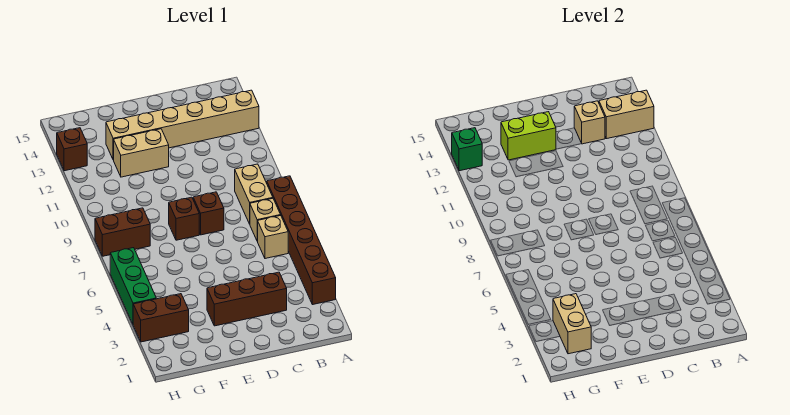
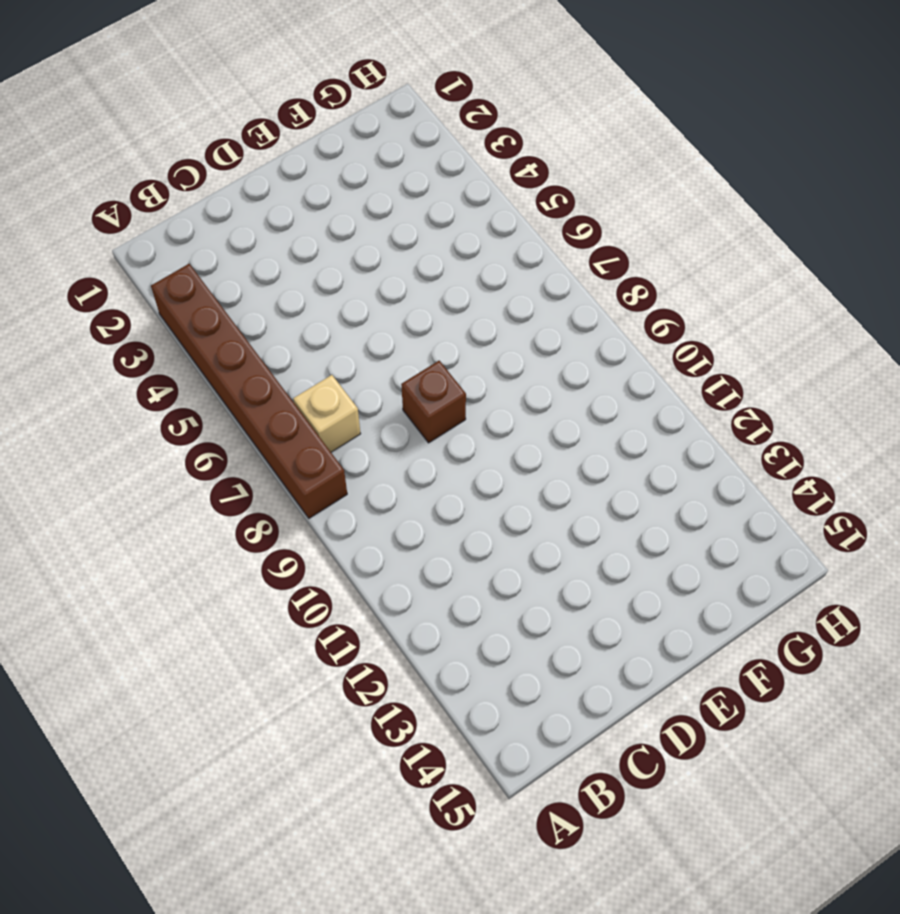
none -> tan 1x6 brick [106,90,259,160]
none -> tan 1x1 brick [258,216,288,259]
none -> tan 1x2 brick [235,164,273,224]

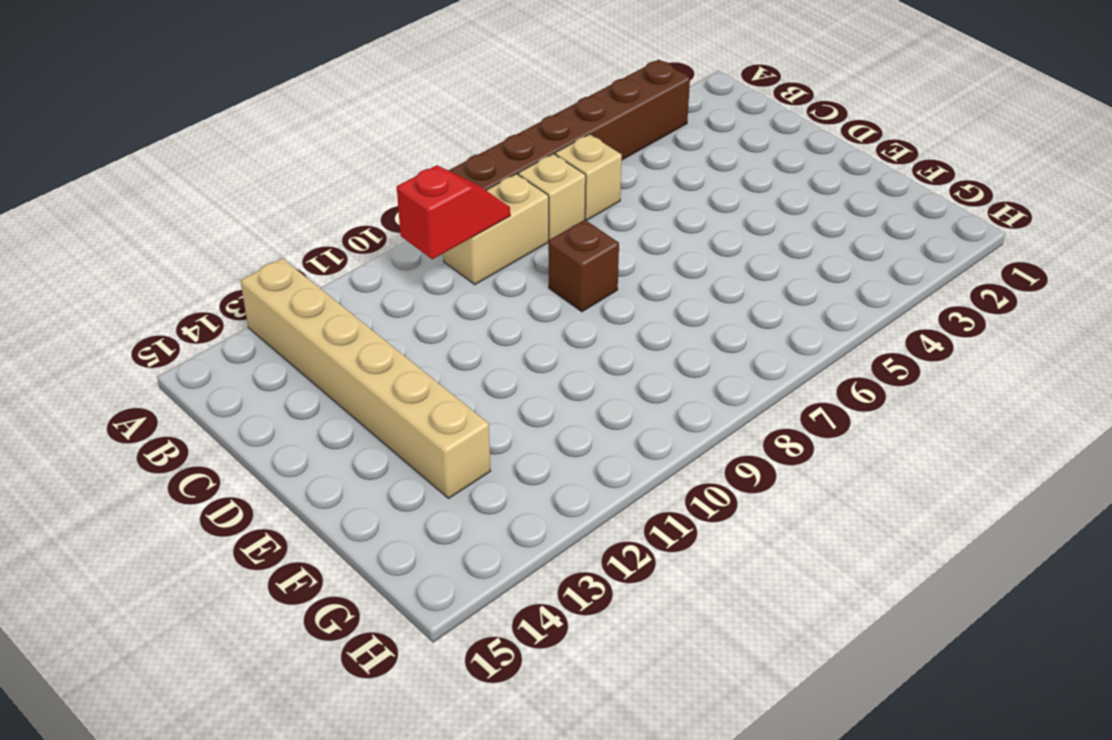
red 1x2 slope [397,165,510,259] -> none
none -> brown 1x3 brick [207,272,287,326]
none -> brown 1x1 brick [169,197,199,240]
none -> tan 1x2 brick [114,129,169,177]

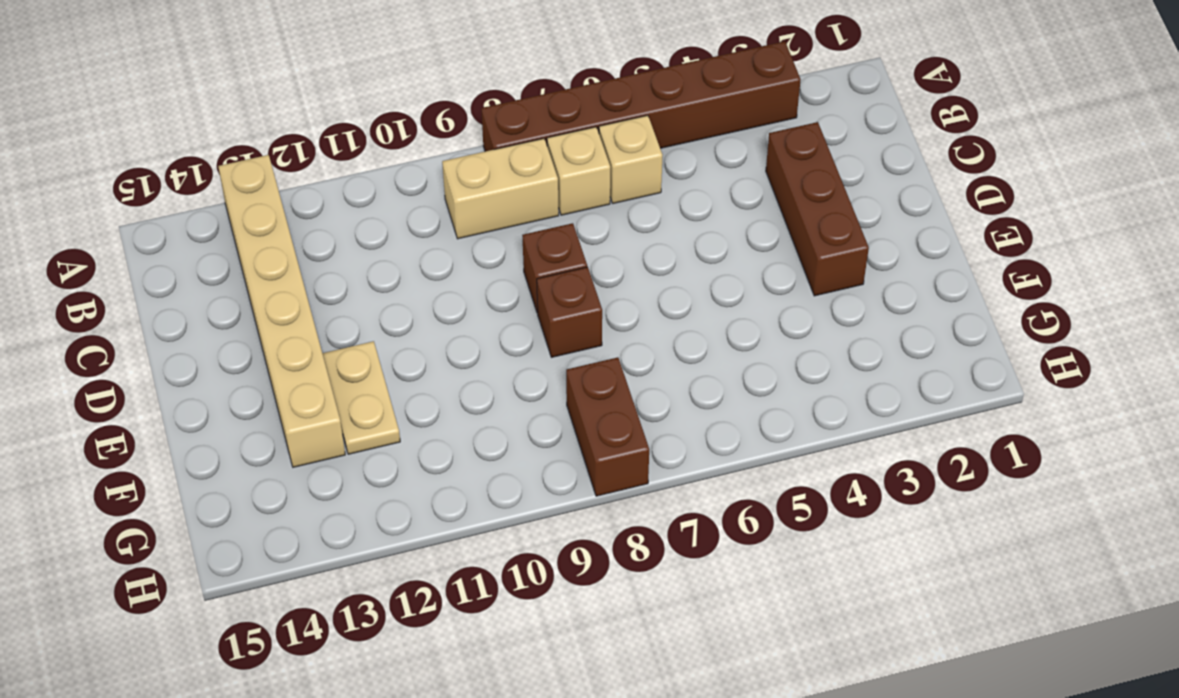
tan 1x2 plate [322,341,400,454] -> tan 1x2 brick [114,129,169,177]
none -> brown 1x2 brick [133,294,189,342]
none -> green 1x3 brick [110,248,156,324]
none -> brown 1x1 brick [57,128,87,171]

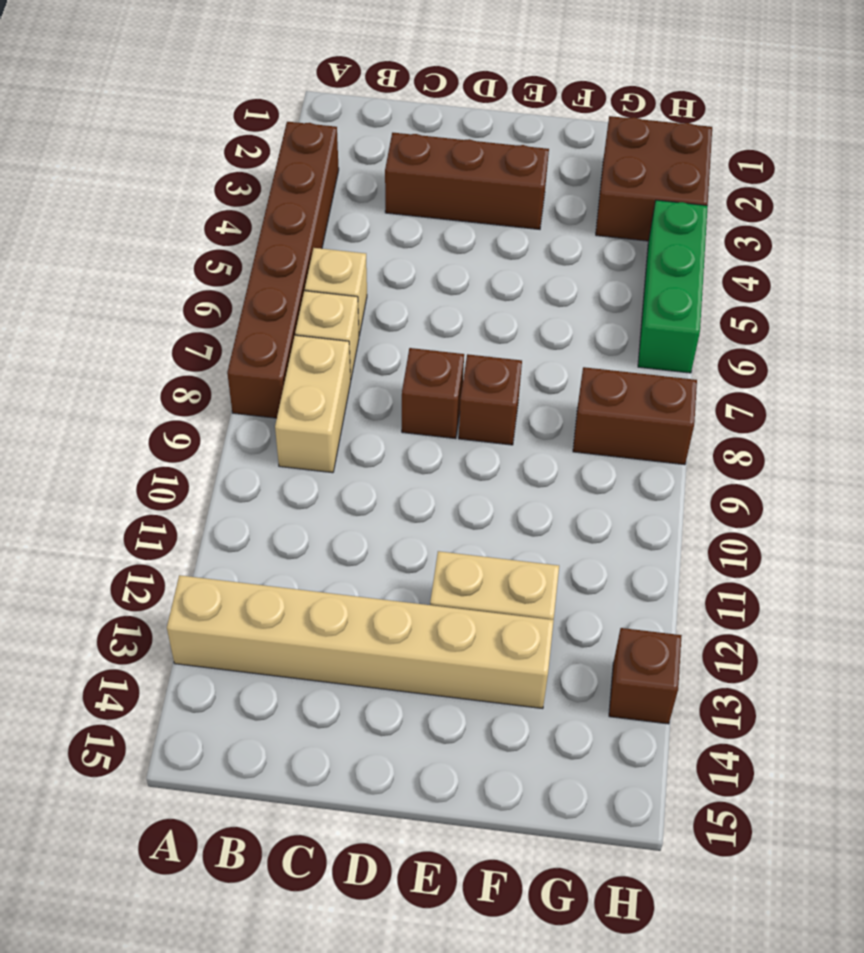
brown 2x2 brick [596,116,712,241] -> brown 1x2 brick [133,294,189,342]
none -> tan 1x2 brick [599,90,654,139]
none -> tan 1x1 brick [574,101,605,144]
none -> lime 1x2 brick [501,112,556,160]

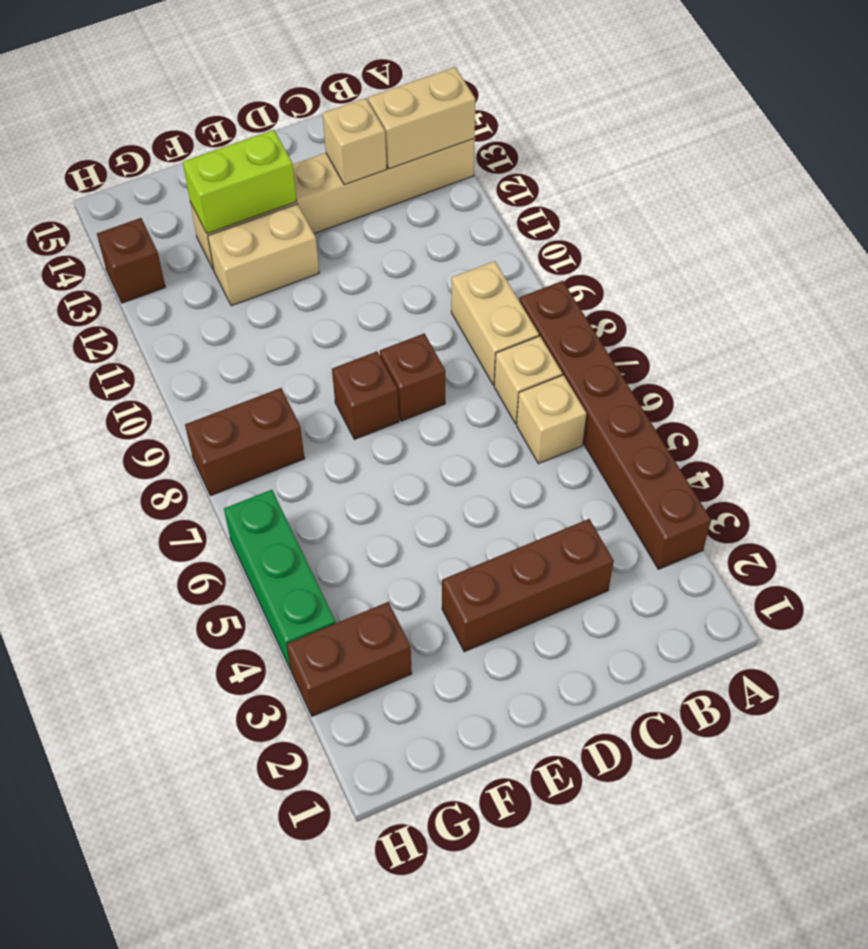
none -> tan 1x2 brick [553,294,591,354]
none -> green 1x1 brick [452,128,482,171]

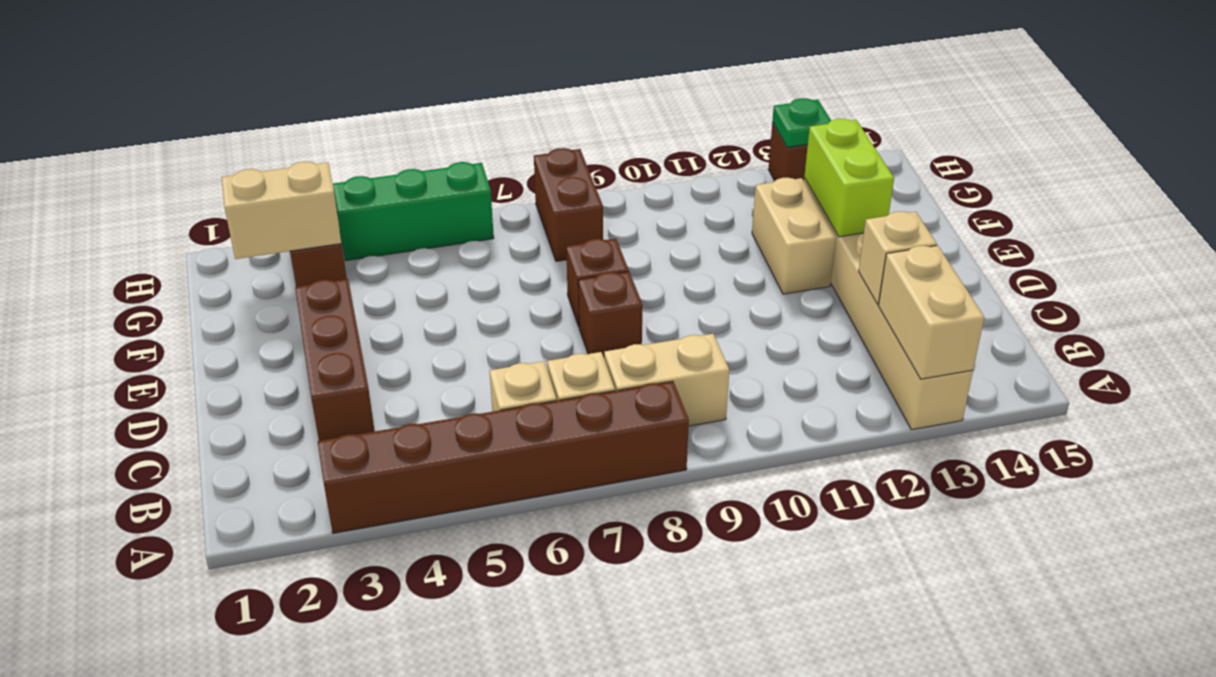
green 1x1 plate [772,98,831,147] -> green 1x1 brick [452,128,482,171]

